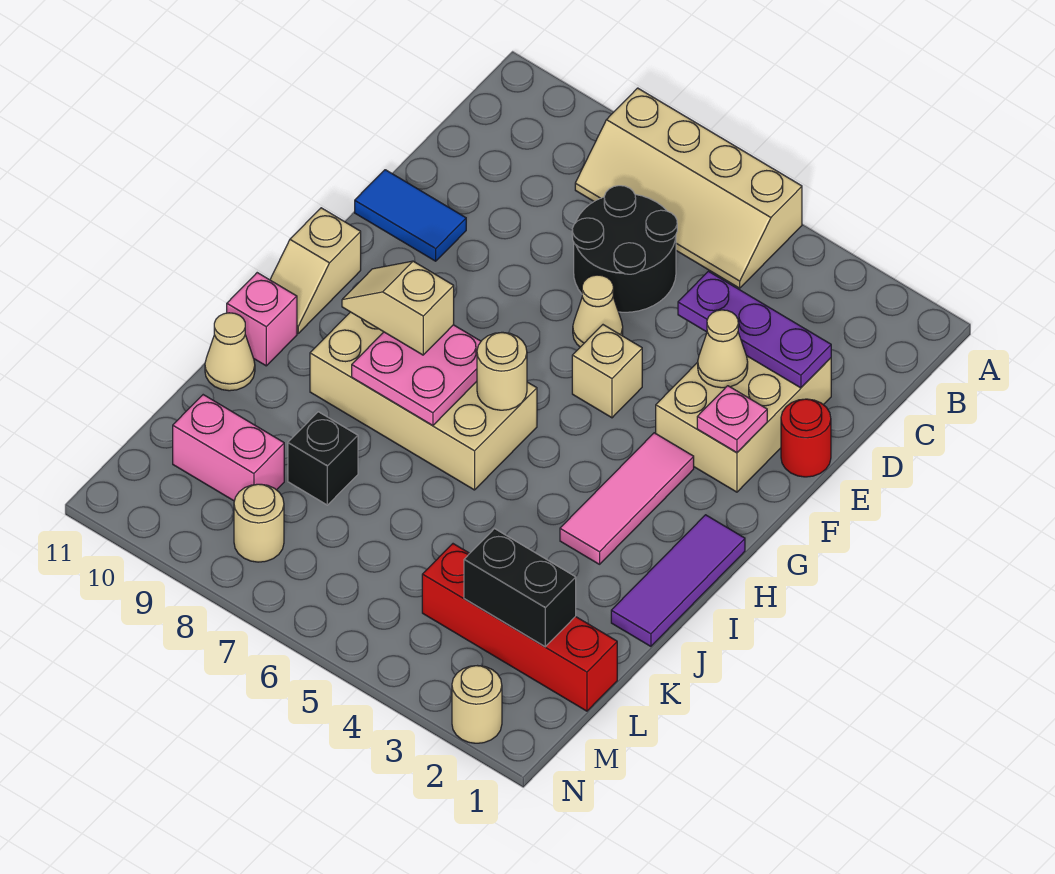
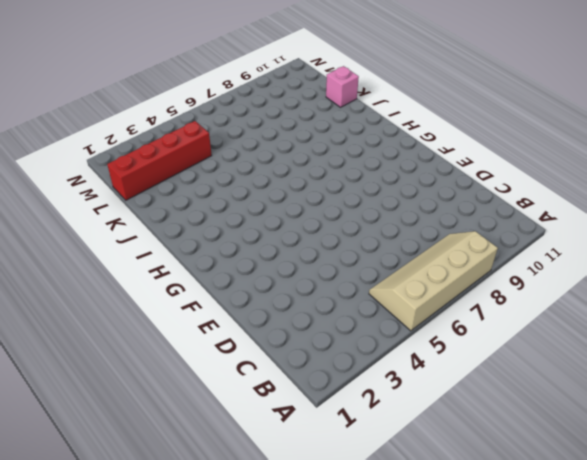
pink 1x1 brick [326,66,359,107] -> pink 1x1 brick moved to [227,273,297,366]
none -> black 2x2 round brick [572,186,677,312]
none -> tan 2x3 brick [656,356,831,492]
none -> red 1x1 round brick [781,399,831,477]

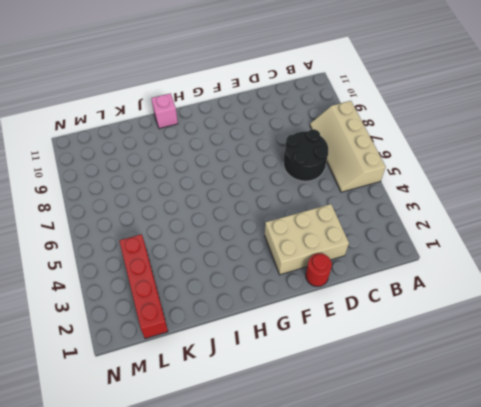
none -> tan 1x1 cone [573,275,623,347]
none -> blue 1x2 tile [355,170,466,261]
none -> tan 1x1 brick [572,325,642,418]

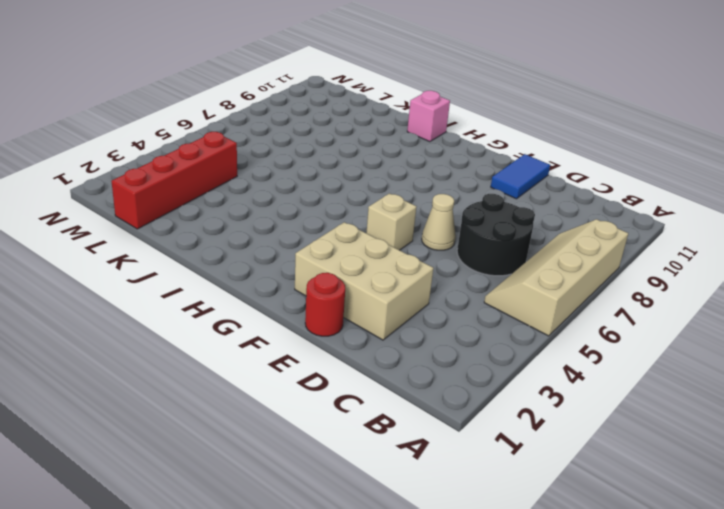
none -> pink 1x3 tile [560,433,694,564]
none -> tan 1x2 slope [270,208,361,333]
none -> purple 1x3 tile [611,515,745,646]

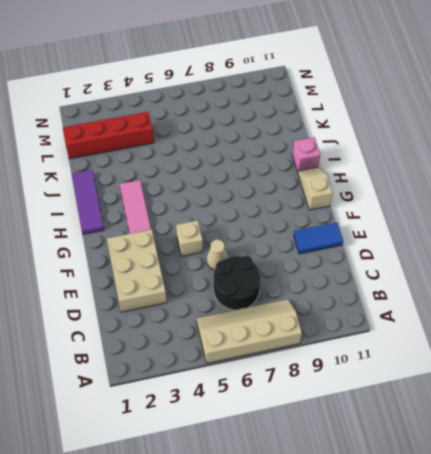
none -> red 1x1 round brick [781,399,831,477]
none -> tan 2x4 brick [310,312,537,490]
none -> tan 1x1 cone [205,313,255,391]

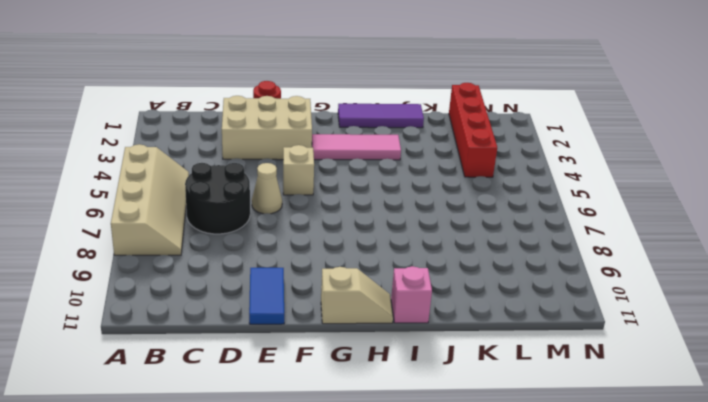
none -> tan 2x4 brick [310,312,537,490]
none -> tan 1x1 cone [205,313,255,391]
none -> black 1x1 brick [288,412,358,505]

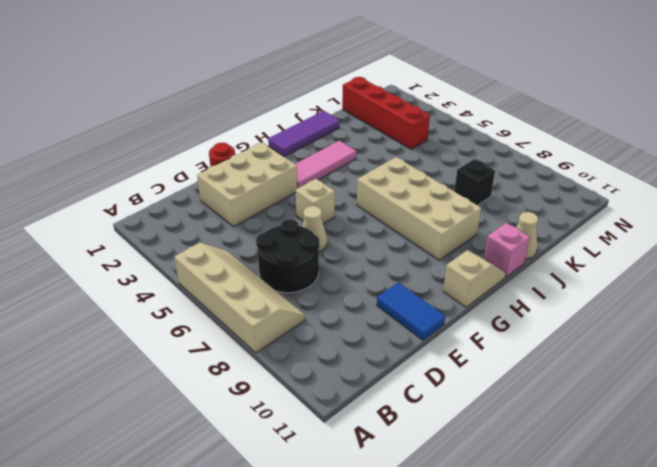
none -> pink 1x2 brick [173,395,284,501]
none -> tan 1x1 round brick [234,484,284,562]
none -> tan 1x1 round brick [452,666,502,743]

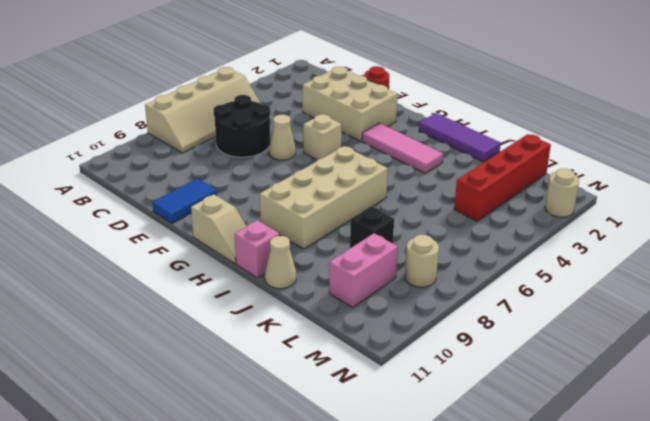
none -> purple 1x3 plate [678,271,831,388]
none -> tan 1x1 cone [698,310,748,388]
none -> pink 1x1 plate [697,386,767,453]

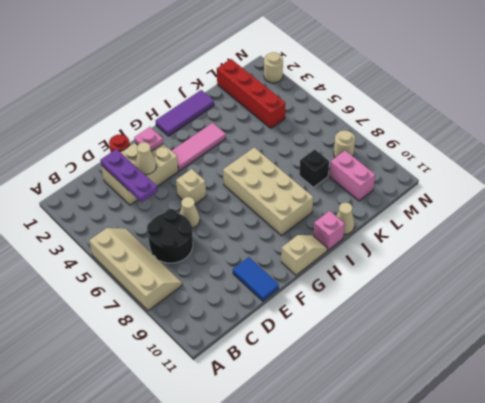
none -> tan 1x1 round brick [477,332,527,410]
none -> pink 2x2 plate [352,325,481,425]
none -> black 1x2 brick [464,529,576,647]

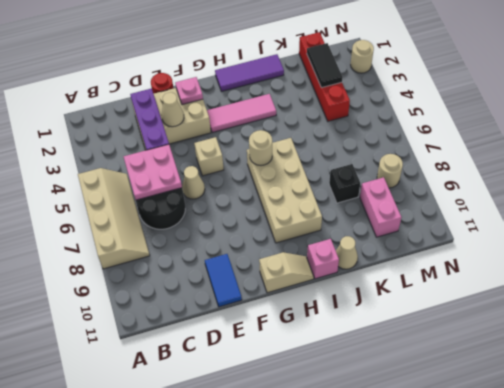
pink 2x2 plate [124,144,182,200] -> pink 2x2 plate moved to [352,325,481,425]
black 1x2 tile [307,43,342,88] -> black 1x2 brick [464,529,576,647]
none -> tan 1x2 slope [342,261,454,355]

